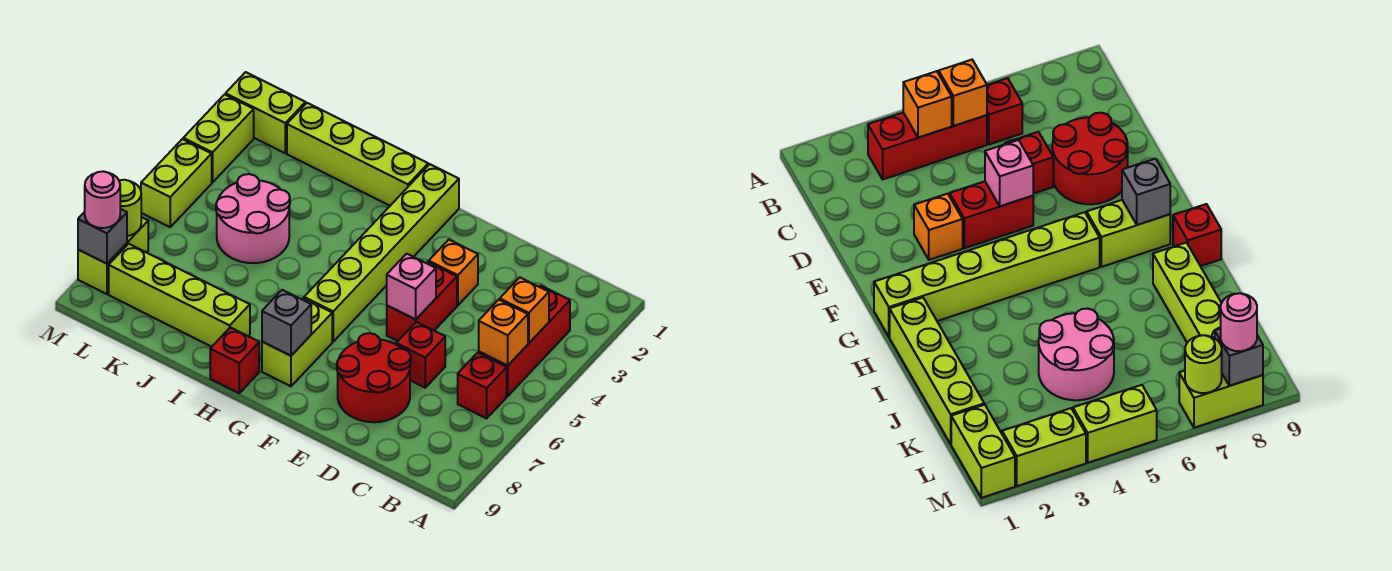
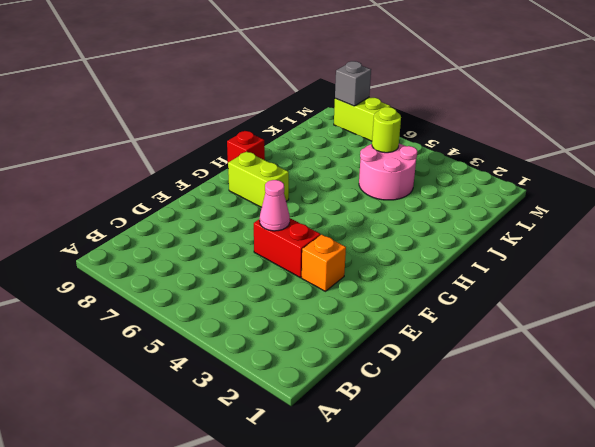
pink 1x1 cone [260,180,290,231] -> pink 1x1 brick [387,254,436,319]
lime 1x1 round brick [372,107,401,153] -> lime 1x1 round brick moved to [119,180,141,236]
none -> red 1x3 brick [479,286,570,396]
none -> red 1x1 brick [458,353,507,418]
none -> red 1x1 brick [396,322,445,388]

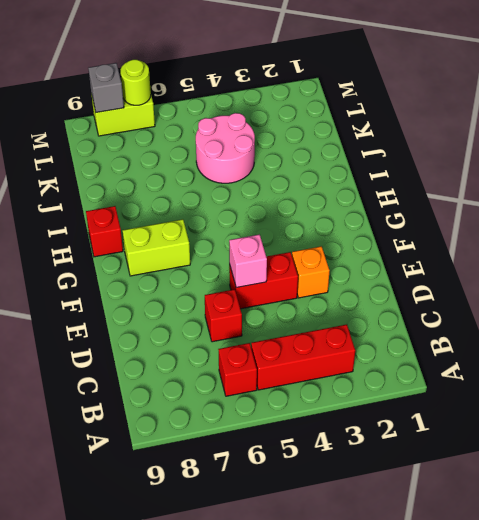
none -> red 2x2 round brick [337,333,411,422]
none -> lime 1x6 brick [304,164,459,341]
none -> lime 1x4 brick [287,103,428,206]

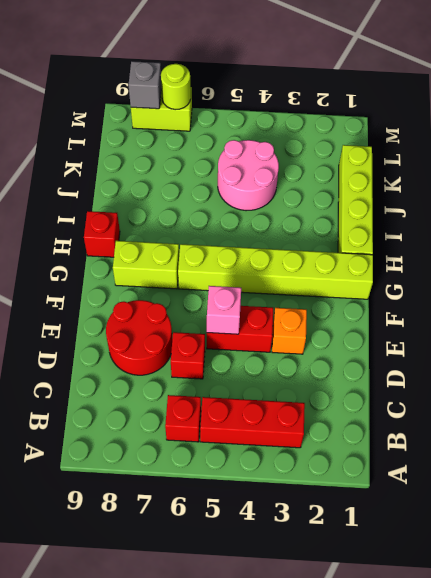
none -> lime 1x4 brick [109,244,250,347]
none -> lime 1x2 brick [226,72,305,153]
none -> lime 1x2 brick [183,94,254,183]

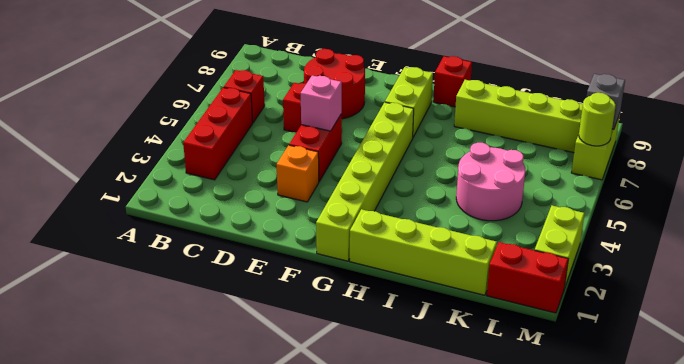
red 1x2 brick [487,242,568,313] -> lime 1x2 brick [226,72,305,153]
none -> lime 1x2 brick [141,139,212,227]
none -> orange 1x1 brick [500,277,549,343]
none -> orange 1x1 brick [479,300,528,366]

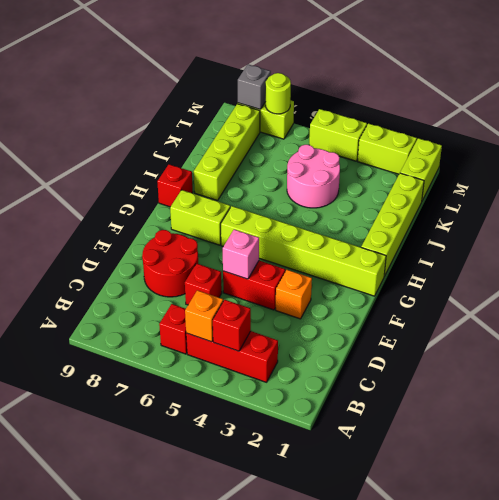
red 1x1 brick [213,300,251,351] -> orange 1x1 brick [500,277,549,343]
none -> grey 1x1 brick [262,290,311,356]
none -> pink 1x1 round brick [85,171,120,228]

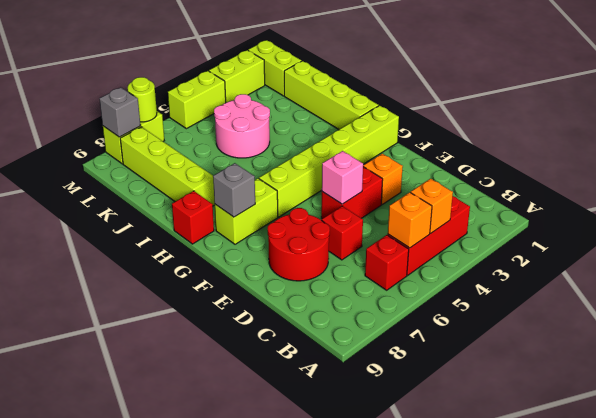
none -> pink 1x1 round brick [85,171,120,228]

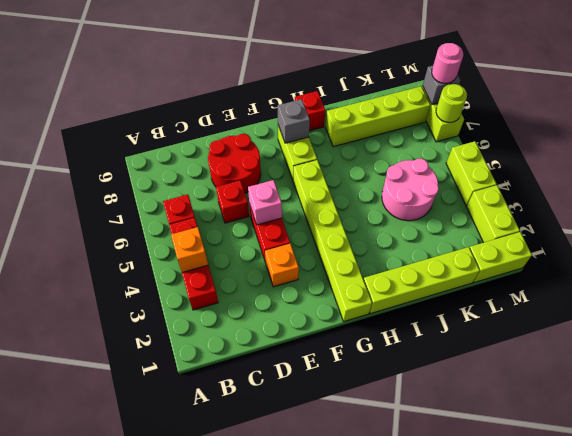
none -> orange 1x1 brick [479,300,528,366]

